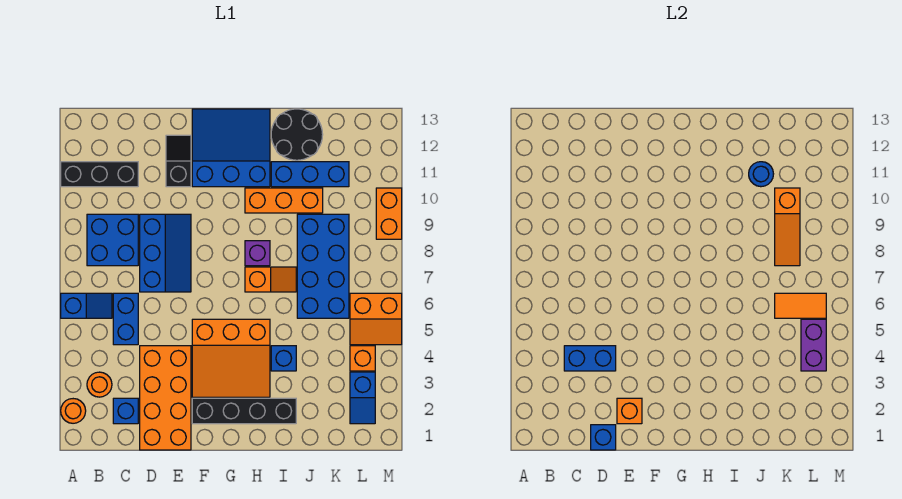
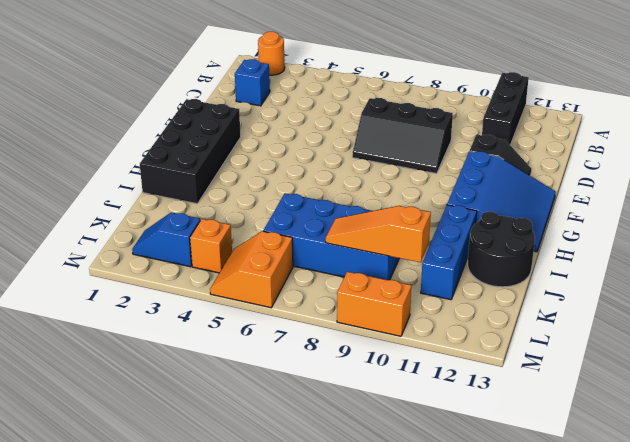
black 2x3 slope [352,98,453,174] -> blue 2x3 slope [140,214,191,292]
black 2x4 brick [140,99,241,204] -> black 1x4 brick [192,398,296,424]
none -> blue 1x2 slope [61,293,112,318]
none -> orange 1x1 round brick [87,372,112,397]
none -> blue 2x2 brick [87,214,138,266]
none -> blue 1x2 brick [113,293,138,345]

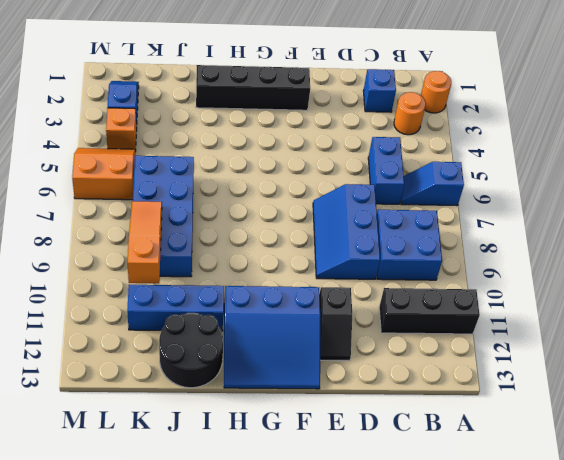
none -> orange 2x4 brick [140,346,191,450]
none -> orange 3x3 slope [192,319,270,397]
none -> orange 1x2 slope [245,267,296,292]
none -> purple 1x1 brick [245,241,270,266]

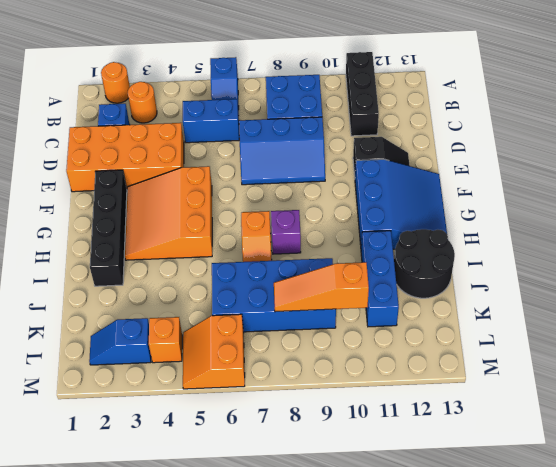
none -> orange 1x3 brick [245,188,323,213]
none -> blue 1x1 brick [271,346,296,371]
none -> orange 1x2 brick [376,188,402,239]
none -> blue 1x2 brick [564,346,616,371]

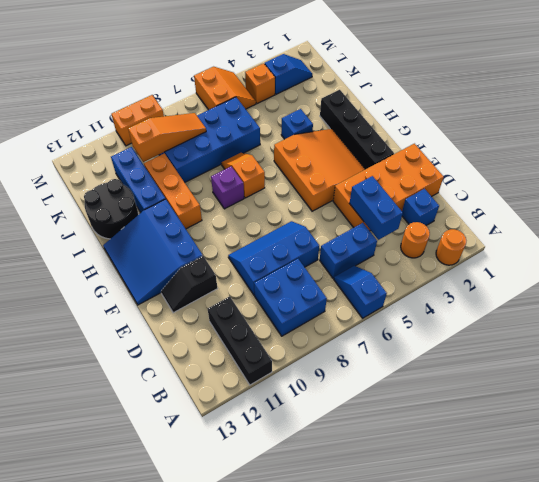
none -> blue 1x1 brick [591,425,616,450]
none -> orange 1x1 brick [617,398,642,424]
none -> blue 1x1 round brick [749,162,773,187]
none -> orange 1x2 tile [775,293,826,318]

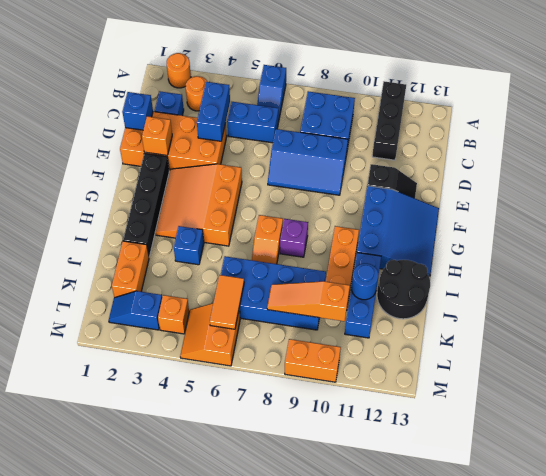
orange 1x2 brick [112,241,149,298] -> none
none -> purple 1x2 brick [801,319,826,371]

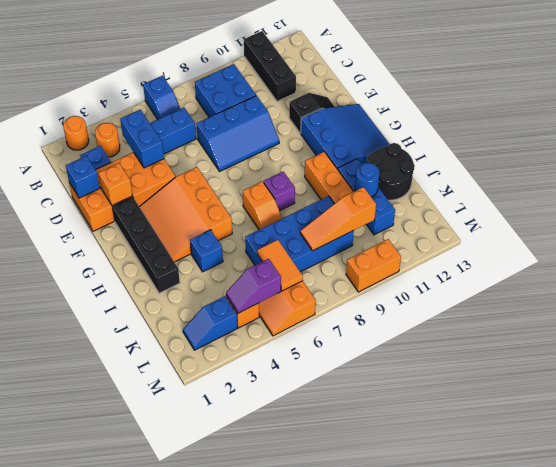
purple 1x2 slope [226,259,281,313] -> purple 1x2 brick [801,319,826,371]

